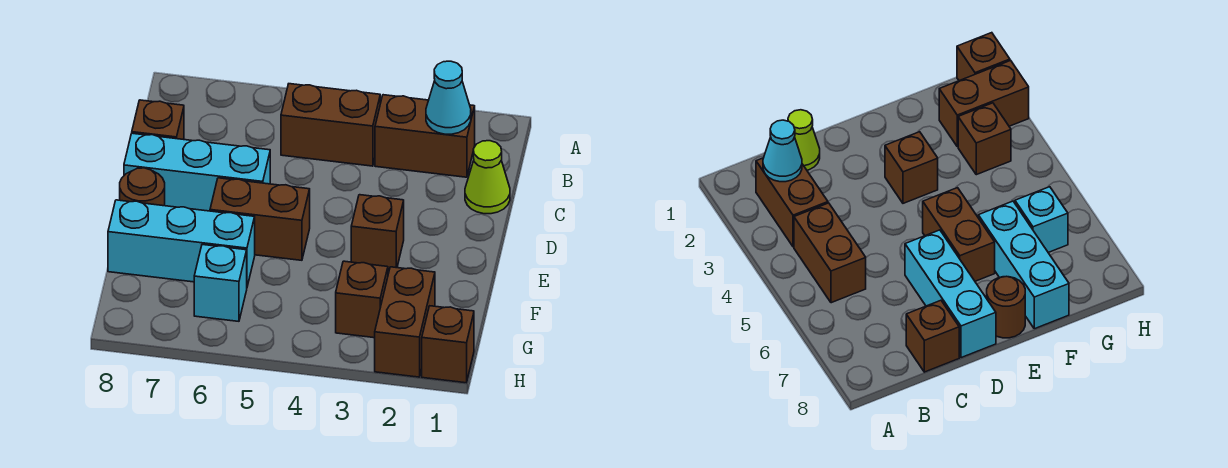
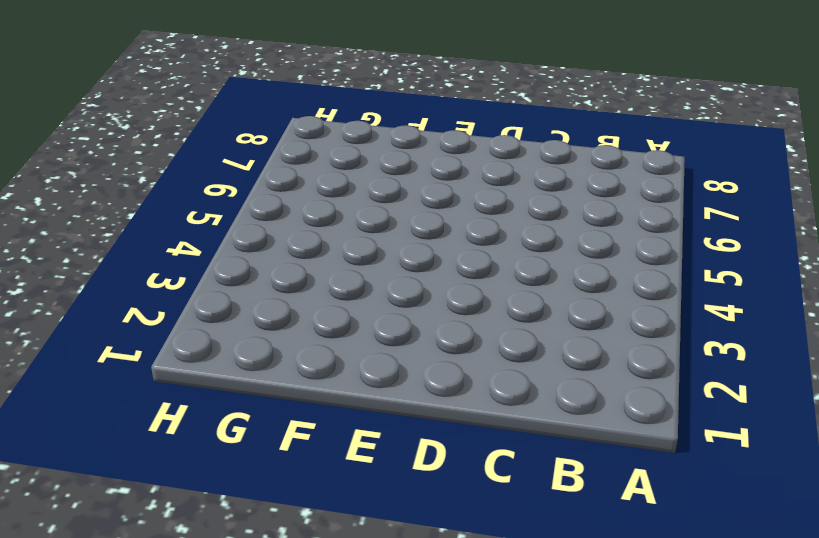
none -> brown 1x2 brick [375,95,475,177]
none -> brown 1x2 brick [281,84,380,166]
none -> lime 1x1 cone [465,141,510,214]

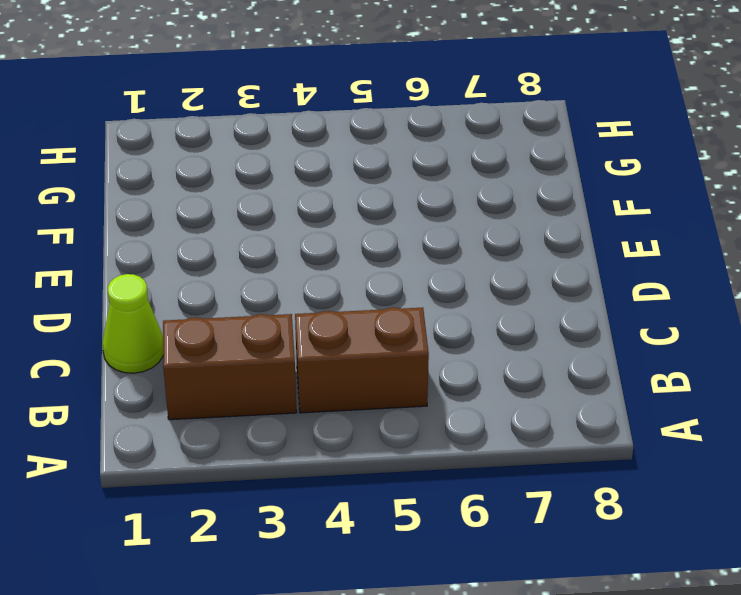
none -> brown 1x1 brick [132,100,184,140]
none -> cyan 1x3 brick [124,133,270,211]
none -> brown 1x1 brick [351,195,404,271]

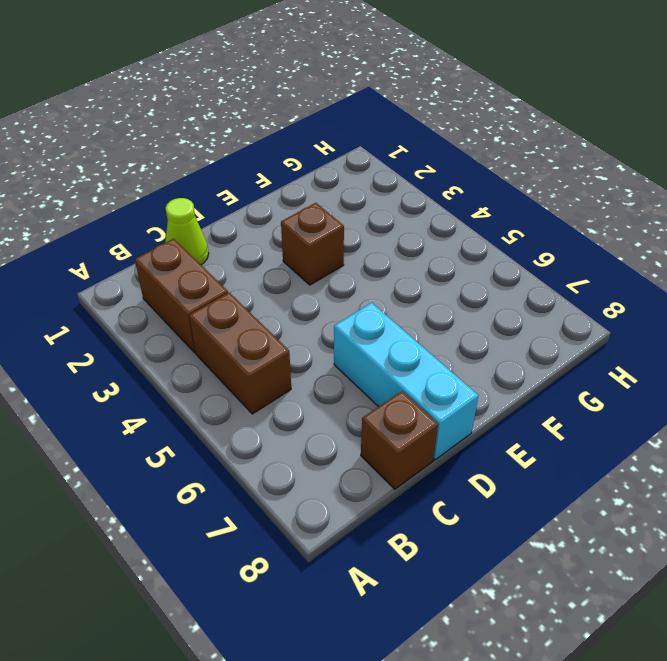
none -> brown 1x2 brick [210,178,310,260]
none -> brown 1x1 round brick [120,168,165,206]
none -> cyan 1x3 brick [108,200,255,286]

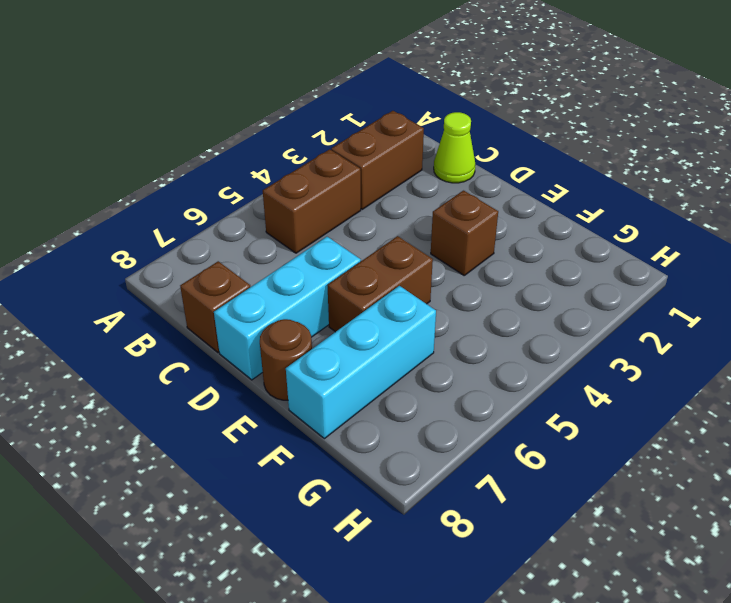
none -> brown 1x2 brick [375,267,435,377]
none -> brown 1x1 brick [336,261,388,338]
none -> cyan 1x1 brick [194,245,247,321]

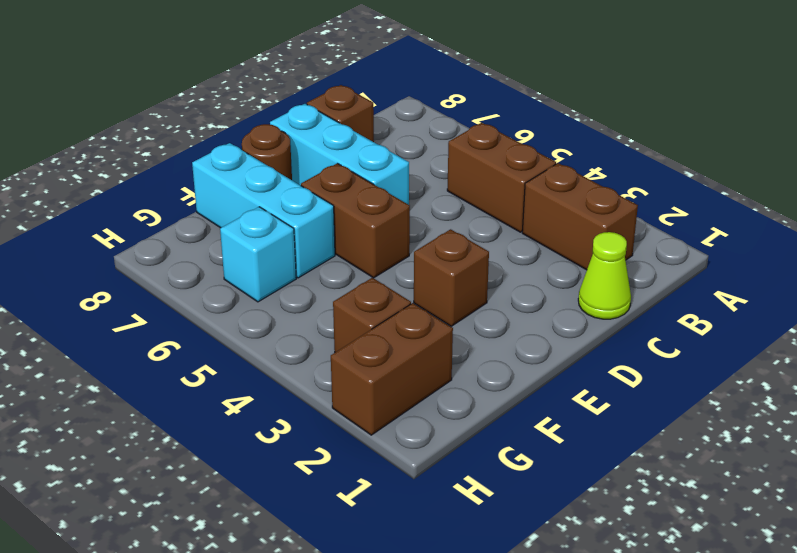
none -> brown 1x1 brick [422,306,474,383]
none -> cyan 1x1 cone [426,61,471,134]

